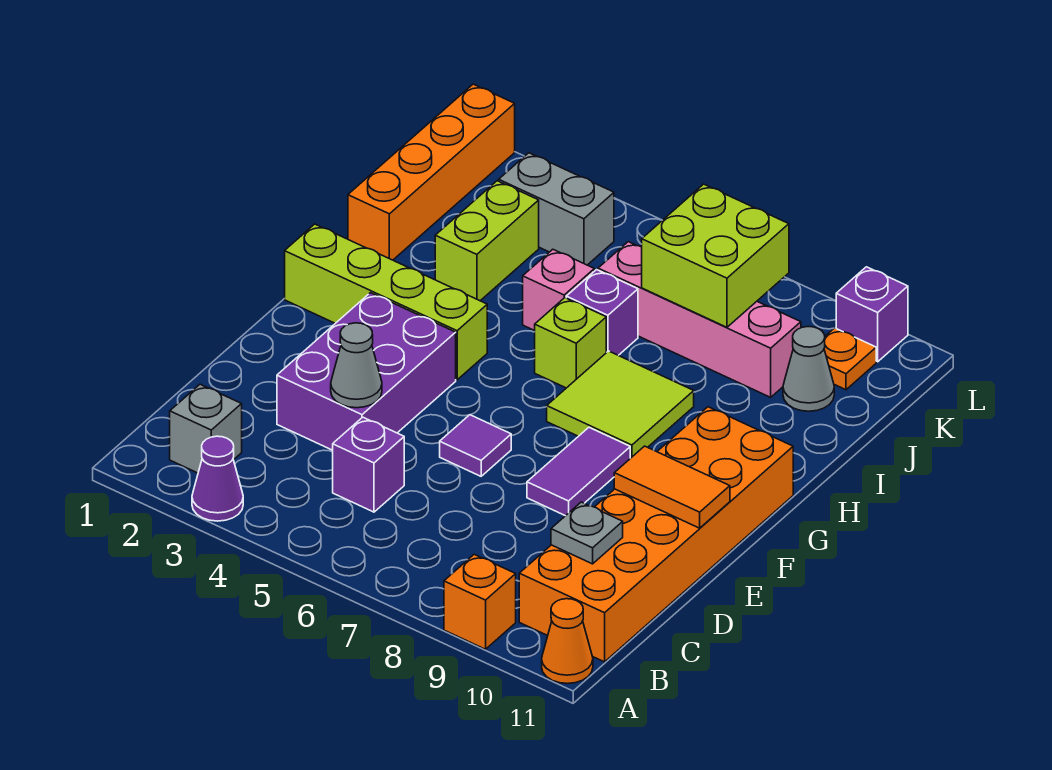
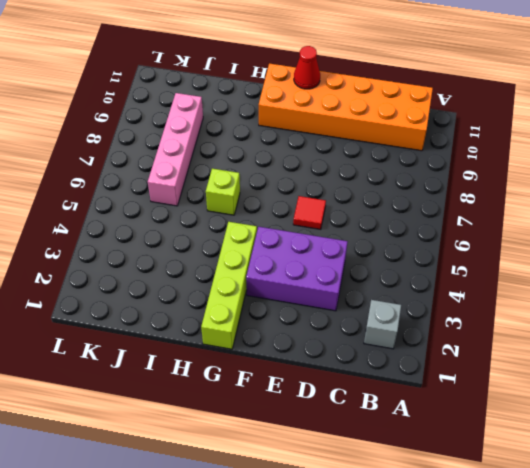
red 1x1 tile [293,196,326,229] -> purple 1x1 tile [440,415,511,476]
red 1x1 cone [294,46,320,89] -> none
none -> purple 1x1 cone [192,436,243,521]
none -> orange 1x1 brick [444,554,516,649]
none -> orange 1x1 cone [542,599,593,684]

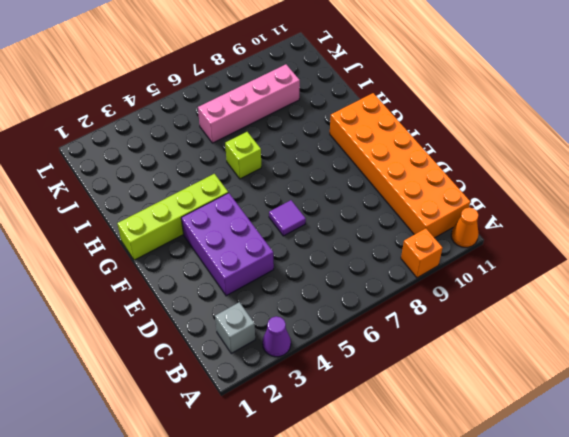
none -> purple 1x1 brick [333,417,404,512]
none -> purple 1x2 tile [527,428,630,516]
none -> lime 2x2 tile [547,351,694,458]

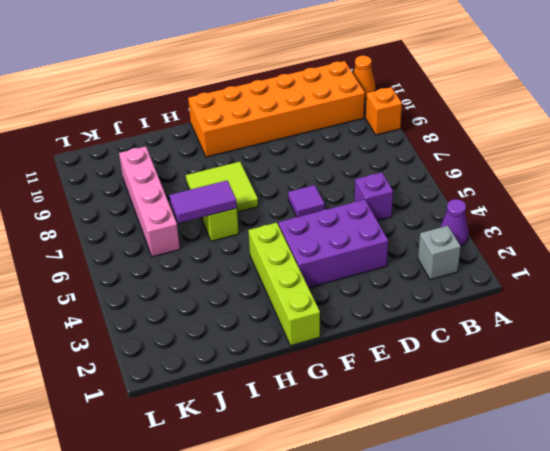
purple 1x2 tile [170,181,237,223] -> purple 1x2 tile moved to [527,428,630,516]
none -> orange 1x4 brick [348,84,515,260]
none -> lime 1x2 brick [435,181,539,301]
none -> pink 1x1 brick [523,249,594,331]

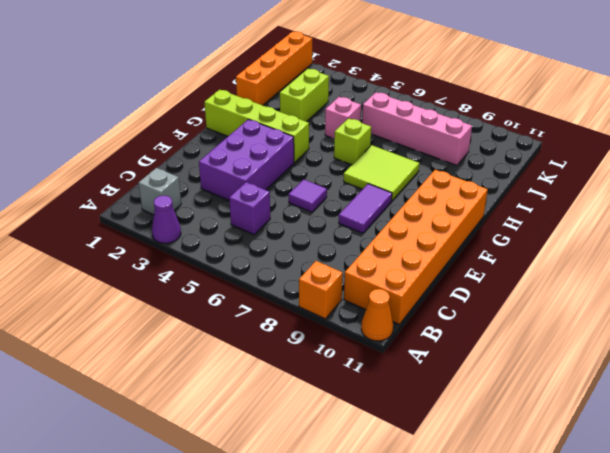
none -> purple 1x1 brick [566,270,638,355]
none -> grey 1x1 cone [783,327,834,411]
none -> grey 1x2 brick [499,153,614,265]

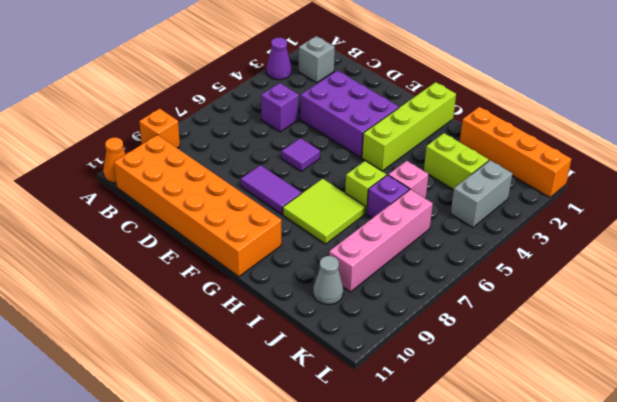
none -> orange 1x1 plate [824,328,876,390]
none -> purple 1x1 brick [836,267,908,362]
none -> grey 1x1 plate [551,502,623,564]

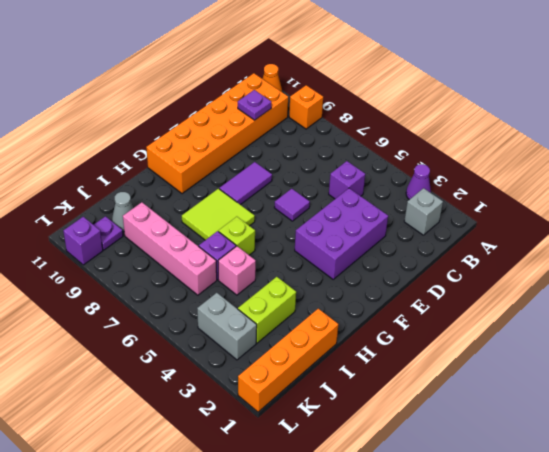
purple 1x1 plate [238,90,271,120] -> grey 1x1 plate [551,502,623,564]
purple 1x1 plate [94,216,123,250] -> orange 1x1 plate [824,328,876,390]
none -> lime 1x4 brick [285,224,487,380]
none -> grey 1x1 cone [331,323,382,408]
none -> orange 1x2 tile [614,446,730,528]

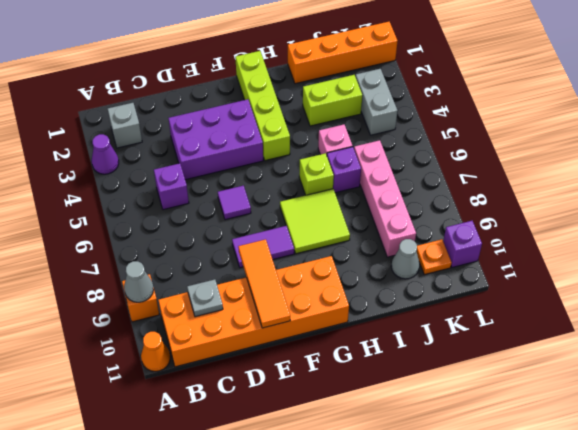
grey 1x1 cone [124,261,154,302] -> grey 1x1 cone moved to [331,323,382,408]
orange 1x3 tile [238,239,290,328] -> orange 1x2 tile [614,446,730,528]
none -> lime 2x2 brick [642,184,789,327]

